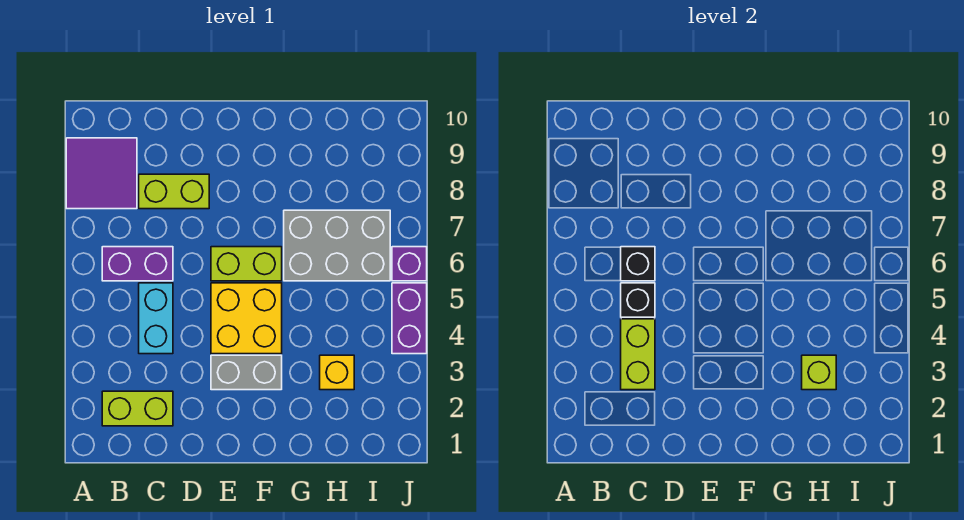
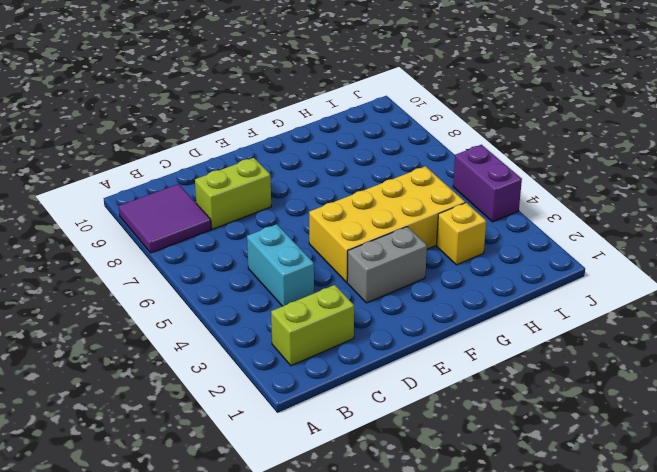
yellow 2x4 brick [309,166,465,282] -> yellow 2x2 brick [211,283,282,354]
none -> purple 1x2 brick [102,247,173,281]
none -> lime 1x2 brick [211,247,282,281]
none -> grey 2x3 brick [284,210,390,281]

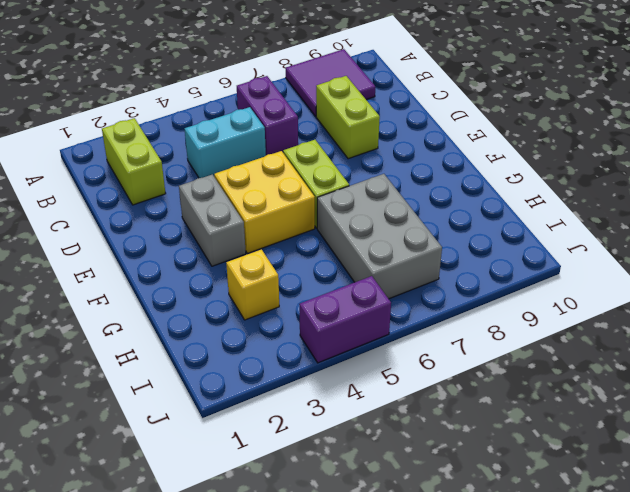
none -> purple 1x1 brick [392,247,427,281]
none -> lime 1x2 brick [621,319,655,390]
none -> black 1x1 brick [621,283,655,317]

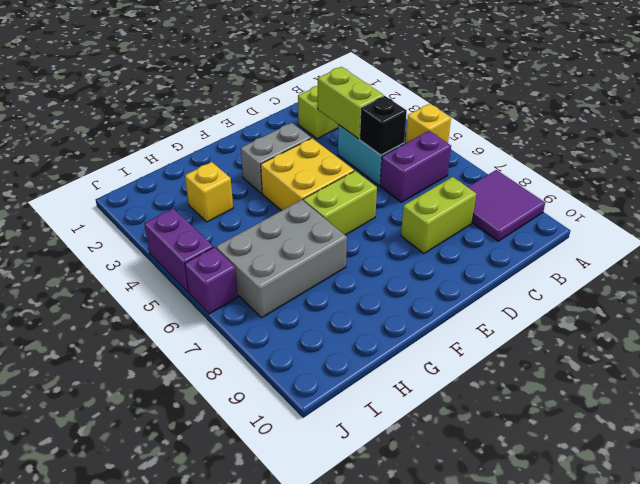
yellow 1x1 brick [406,104,451,143] -> none
none -> black 1x1 brick [621,247,655,281]
none -> lime 1x1 brick [802,355,836,390]

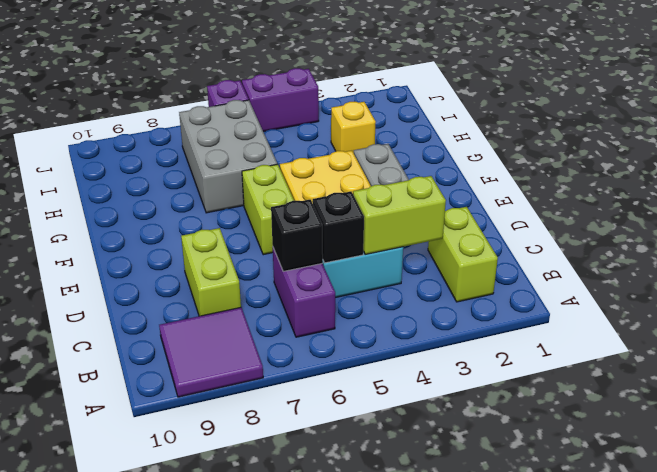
none -> lime 1x1 brick [802,355,836,390]

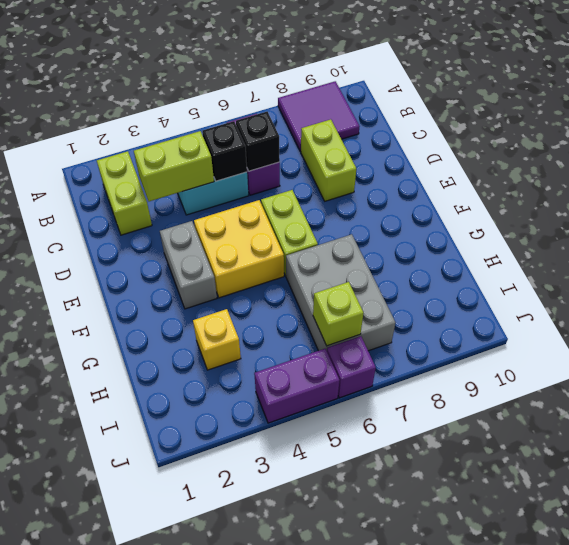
lime 1x1 brick [313,282,363,346] -> lime 1x1 brick moved to [802,355,836,390]

